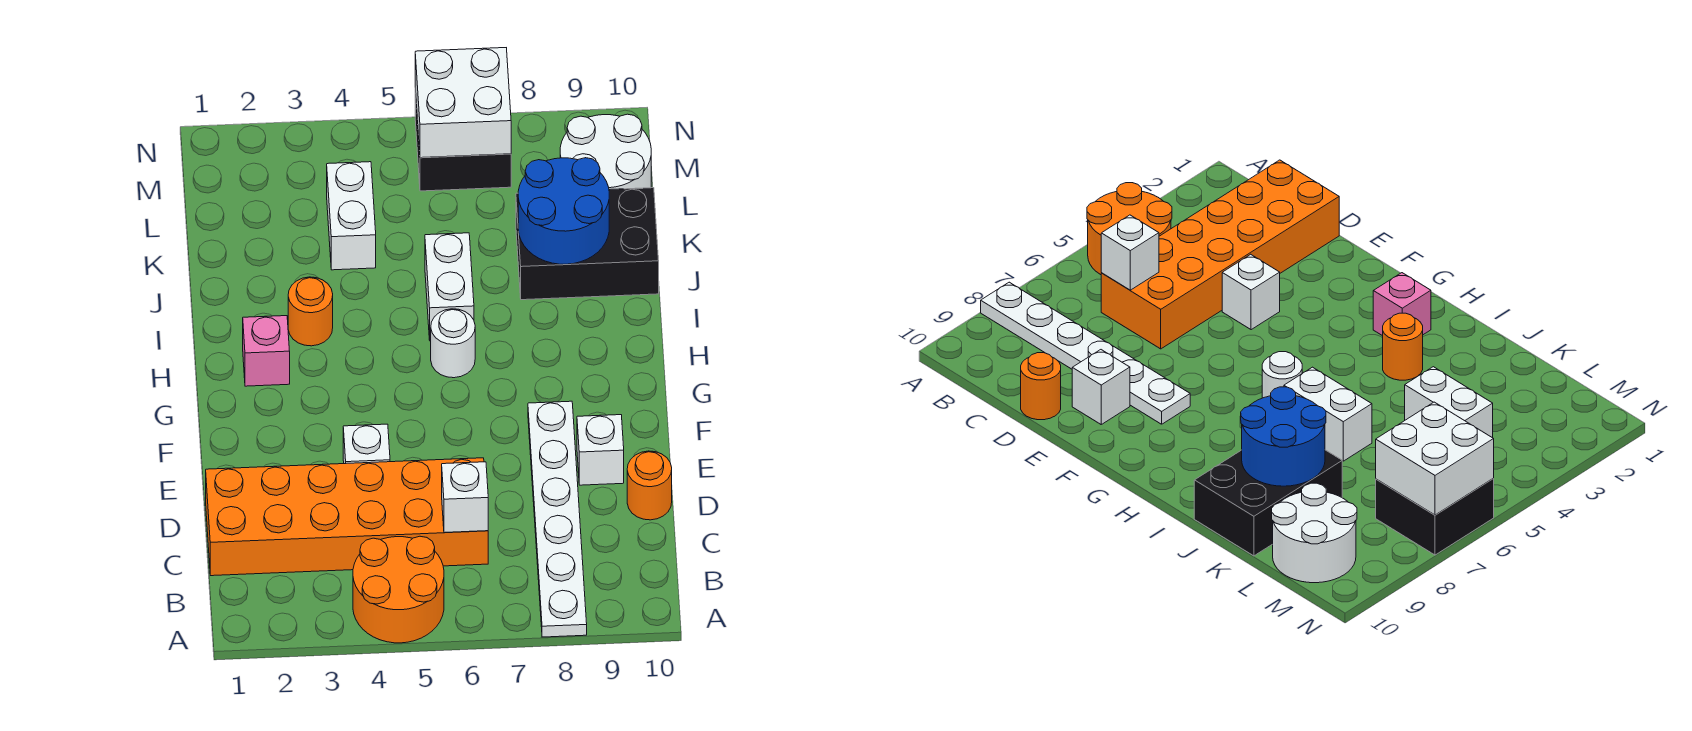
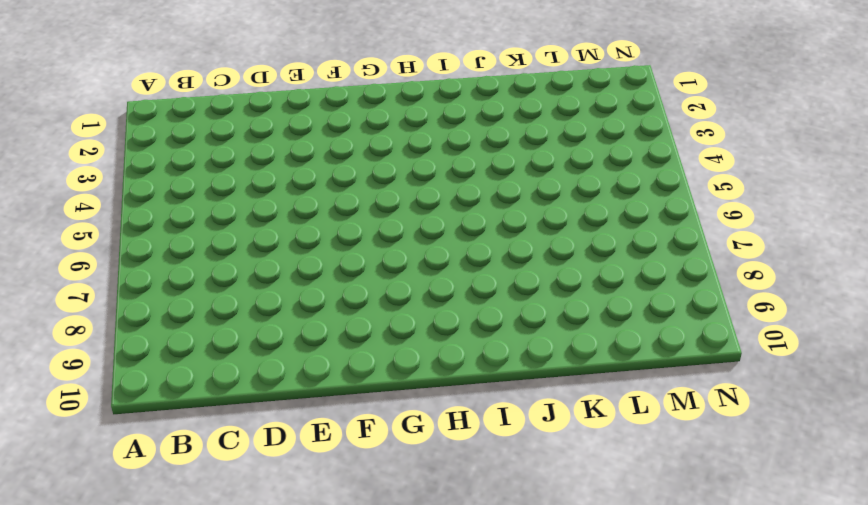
none -> orange 2x2 round brick [353,536,444,643]
none -> white 1x6 plate [528,401,587,637]
none -> orange 2x6 brick [206,458,488,576]

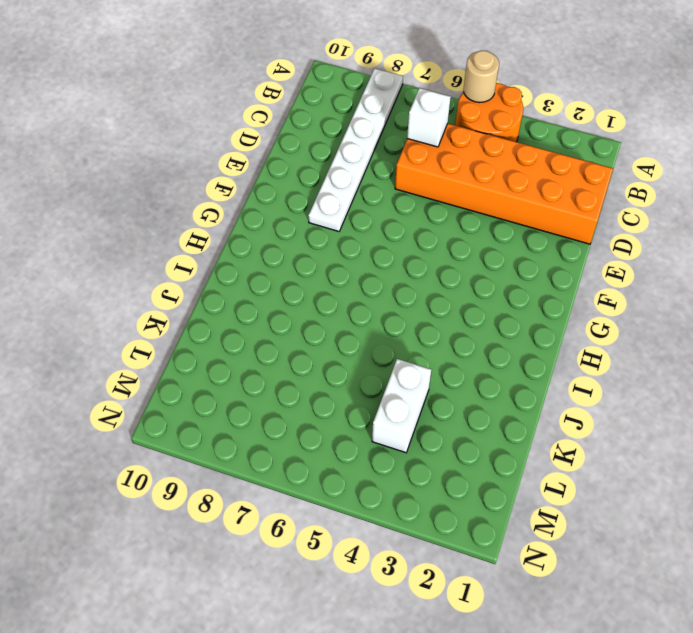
tan 1x1 round brick [463,51,499,103] -> none
none -> orange 1x1 round brick [627,451,672,520]
none -> white 1x1 brick [343,424,390,464]
none -> white 1x1 brick [577,415,624,485]

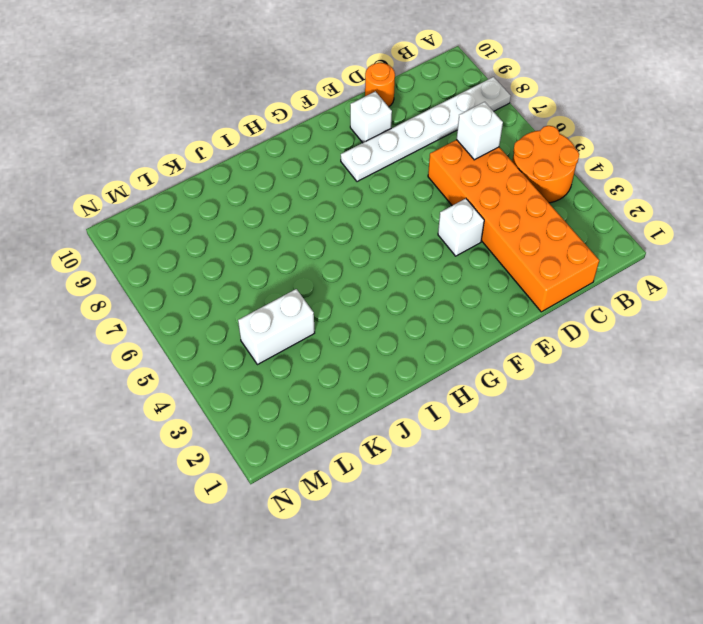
none -> pink 1x1 brick [243,316,290,386]
none -> white 1x1 round brick [431,309,475,378]
none -> orange 1x1 round brick [288,277,333,346]

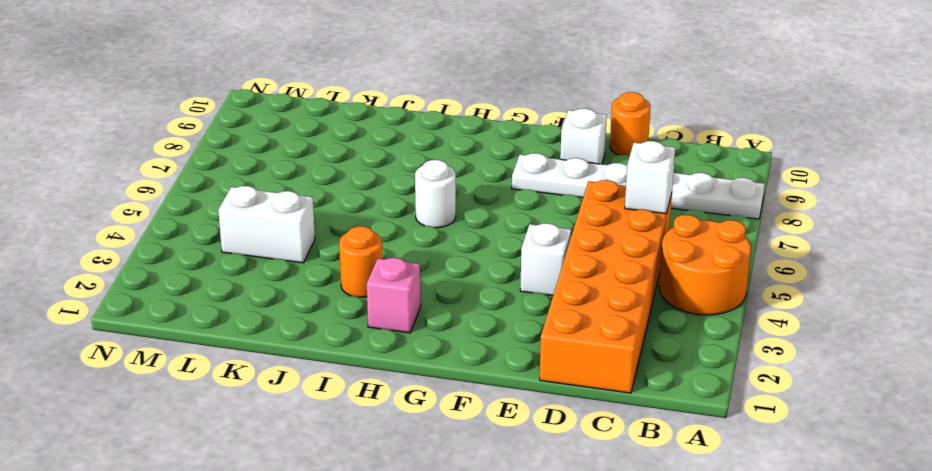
none -> white 1x2 brick [425,233,474,341]
none -> black 2x3 brick [516,188,659,300]
none -> white 2x2 round brick [560,114,651,190]

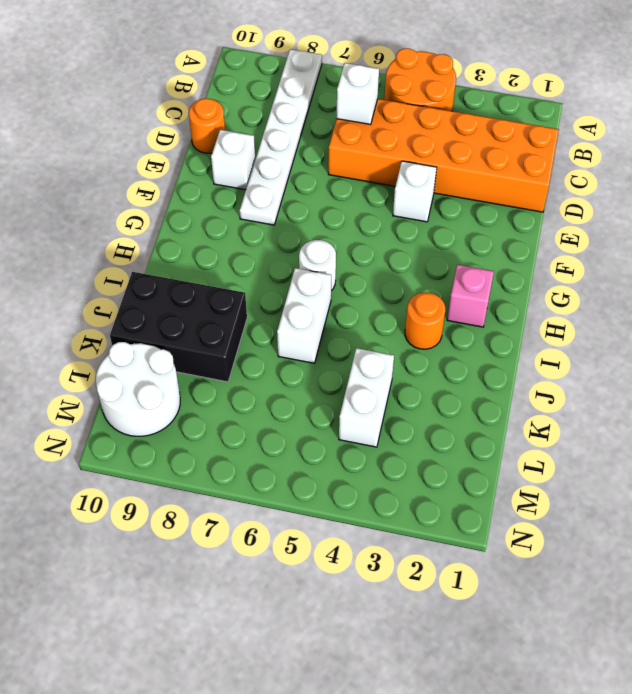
none -> black 2x2 brick [415,88,511,191]
none -> blue 2x2 round brick [518,158,609,264]
none -> white 2x2 brick [415,48,511,158]

